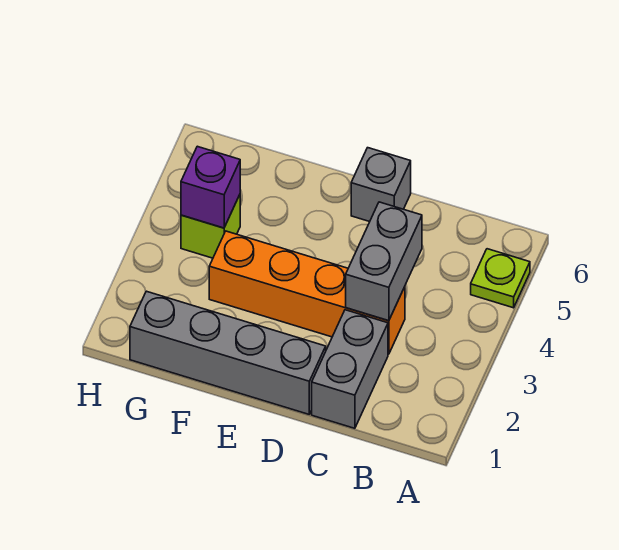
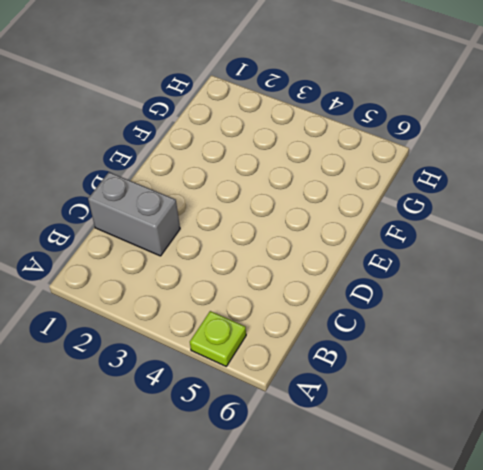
none -> orange 1x4 brick [209,231,405,354]
none -> grey 1x4 brick [130,291,326,414]

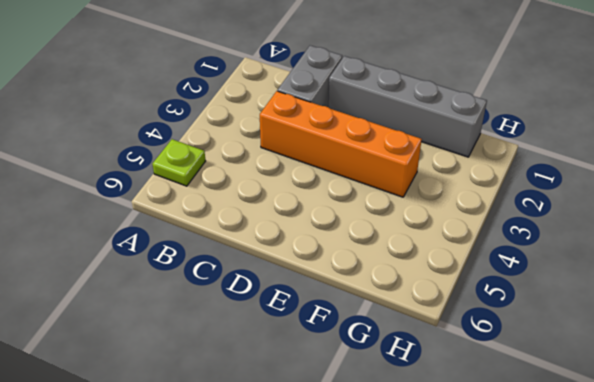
none -> grey 1x1 brick [351,148,411,222]
none -> lime 1x1 brick [181,195,240,258]

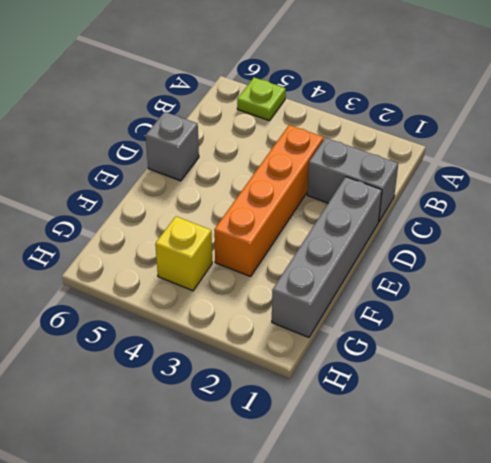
yellow 1x1 brick [155,216,212,291] -> lime 1x1 brick [181,195,240,258]
none -> grey 1x2 brick [346,202,422,321]
none -> purple 1x1 brick [181,146,240,228]

